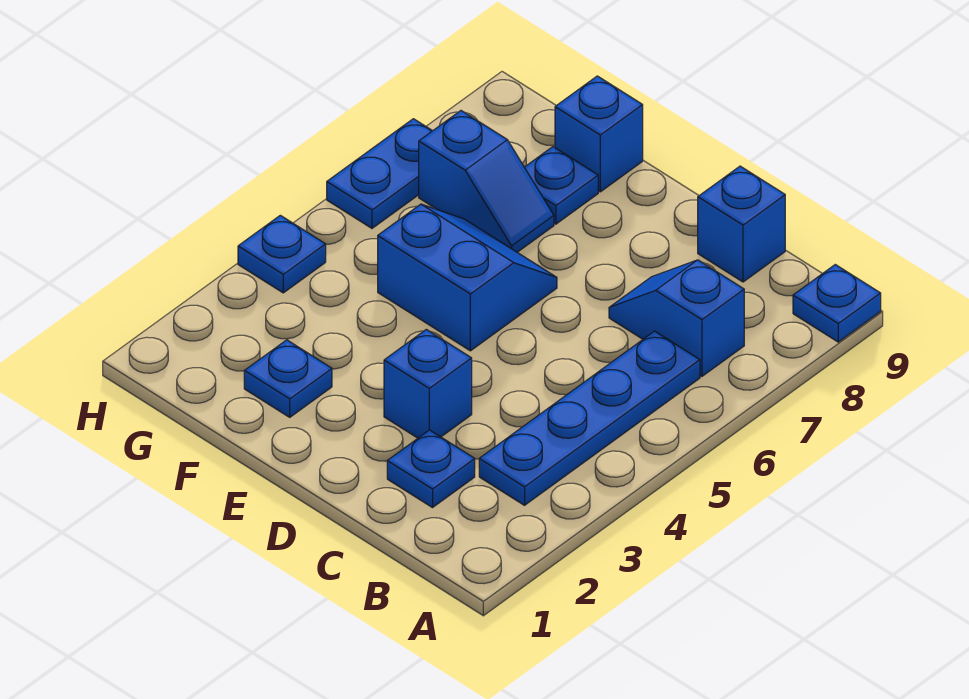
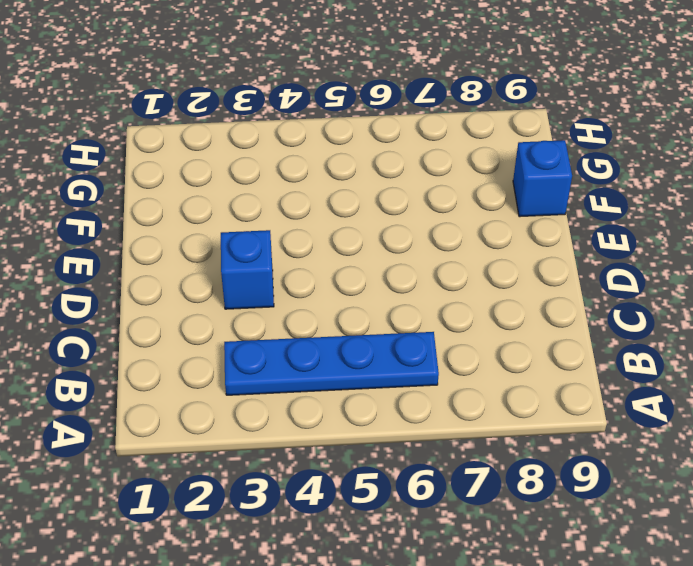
none -> blue 1x1 plate [793,265,881,342]
none -> blue 1x2 slope [609,260,744,376]
none -> blue 1x1 plate [387,430,475,508]

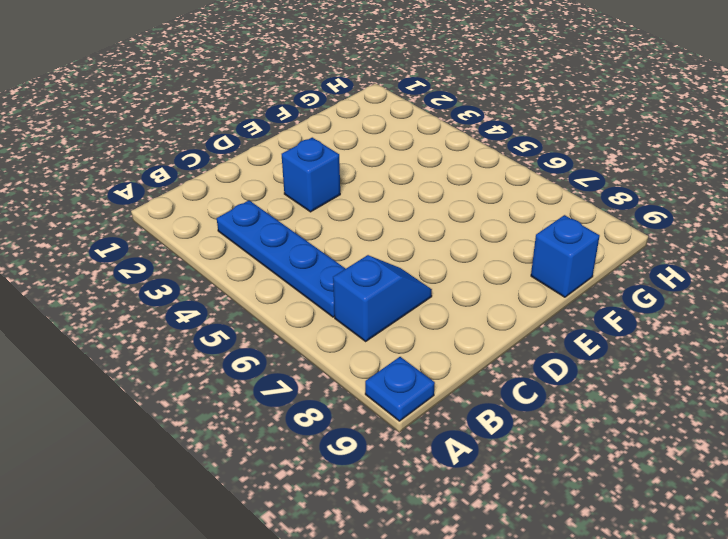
none -> blue 1x1 plate [387,430,475,508]
none -> blue 1x1 brick [698,166,785,282]
none -> blue 2x2 slope [378,204,557,351]

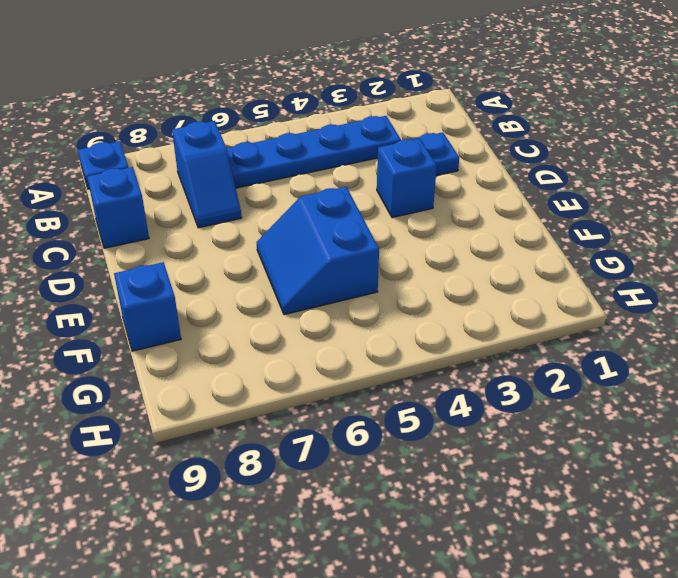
none -> blue 1x1 plate [244,340,332,417]
none -> blue 1x2 slope [419,111,554,252]
none -> blue 1x1 plate [524,147,598,224]

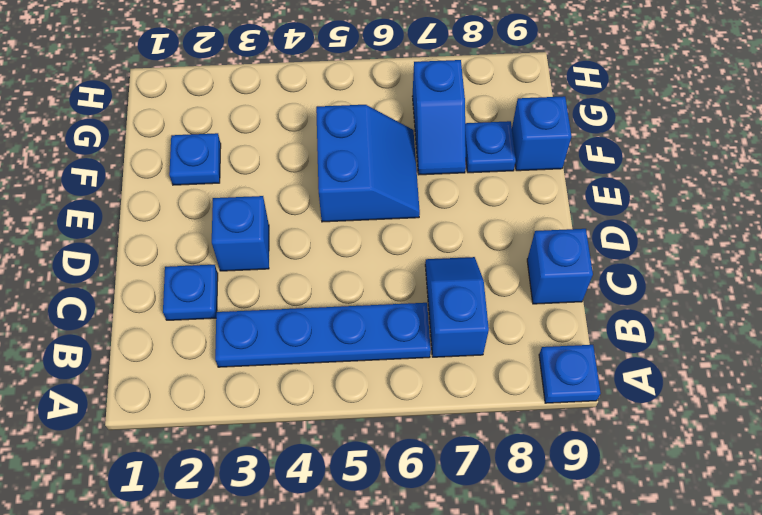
none -> blue 1x1 plate [238,215,326,293]
none -> blue 1x2 plate [327,119,432,228]

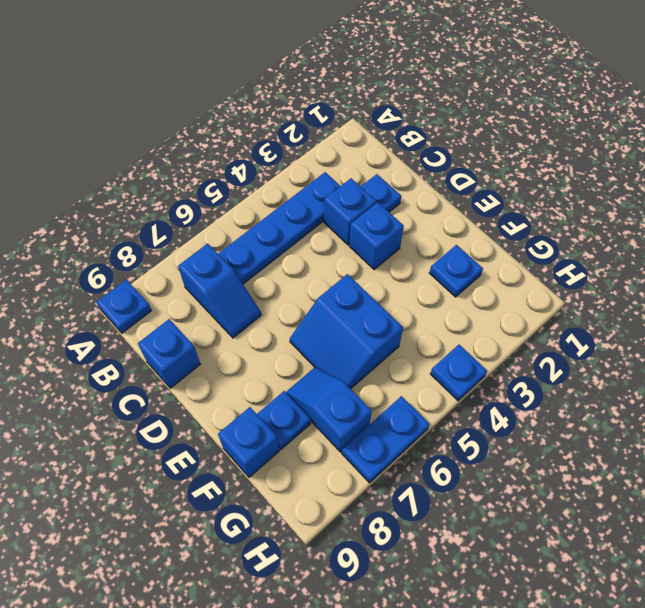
blue 1x1 brick [324,178,376,245] -> none

